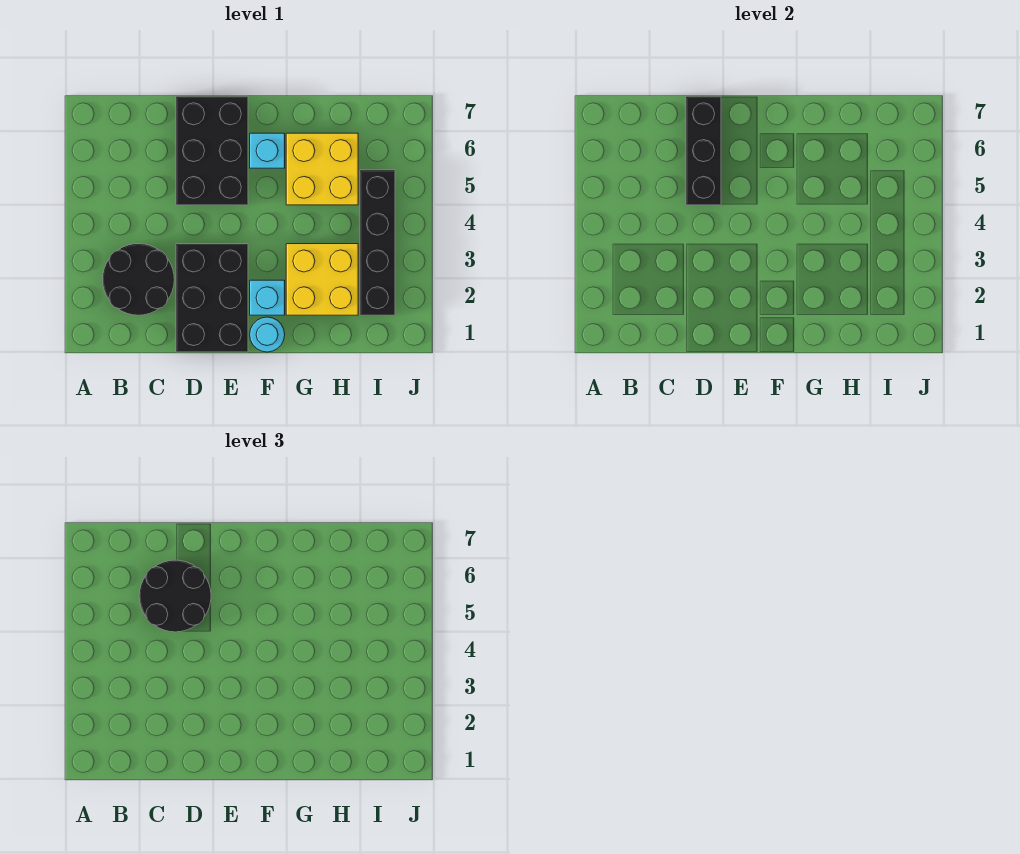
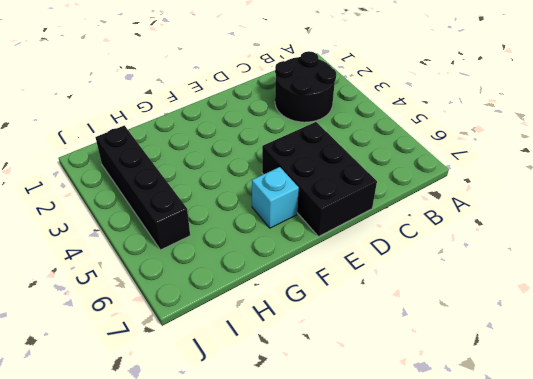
none -> black 2x3 brick [176,244,248,352]
none -> cyan 1x1 round brick [250,317,285,352]

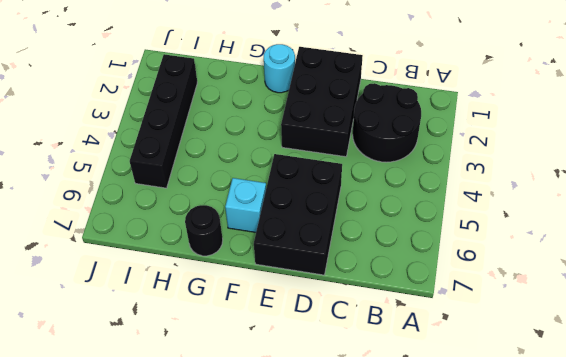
black 1x1 round brick [185,205,223,256] -> none
none -> cyan 1x1 brick [250,280,285,315]
none -> yellow 2x2 brick [286,244,358,315]

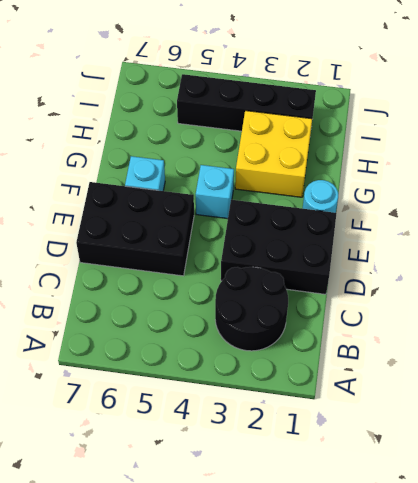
cyan 1x1 brick [196,165,234,219] -> cyan 1x1 brick moved to [250,280,285,315]
none -> yellow 2x2 brick [286,133,358,205]
none -> black 1x3 brick [686,96,721,205]

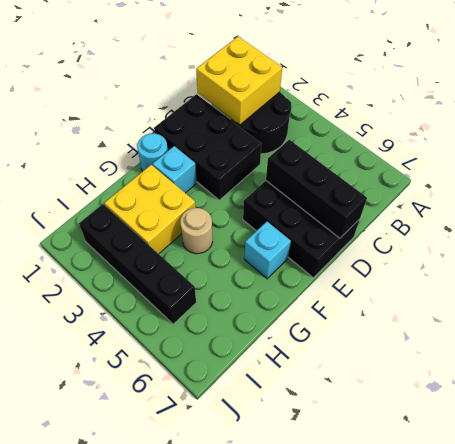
yellow 2x2 brick [196,37,282,125] -> yellow 2x2 brick moved to [286,133,358,205]
tan 1x1 round brick [180,208,213,254] -> none
none -> black 2x2 round brick [139,560,211,632]

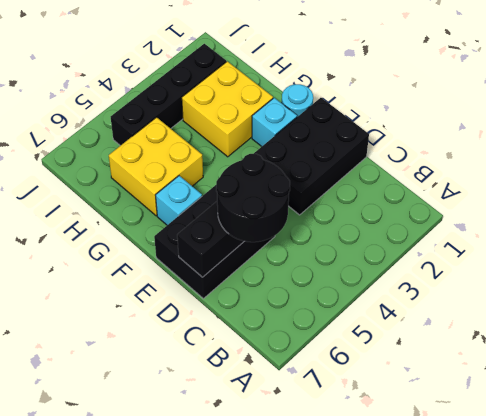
none -> black 2x2 round brick [103,244,174,315]

